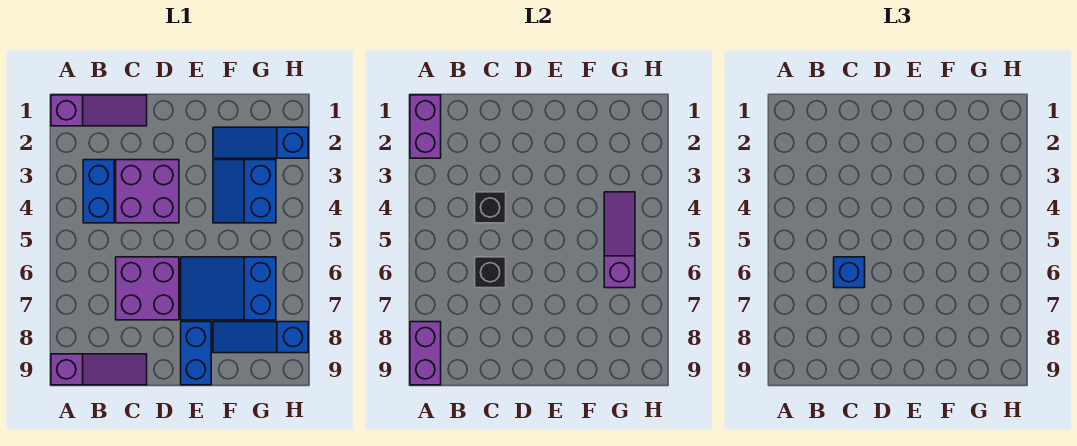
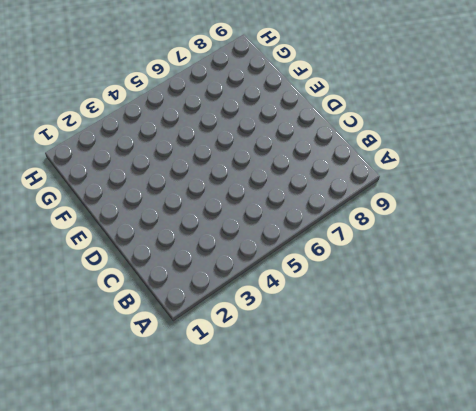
none -> purple 1x3 slope [51,95,147,126]
none -> purple 1x3 slope [51,354,147,385]
none -> blue 1x2 brick [83,160,114,223]

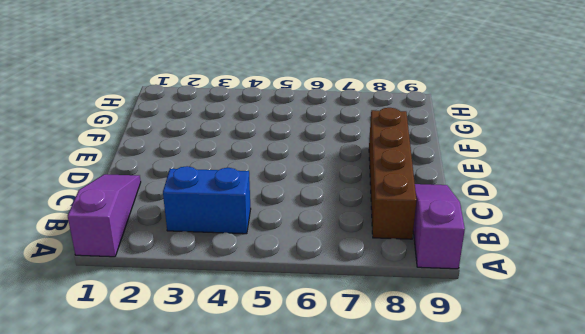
brown 1x4 brick [369,108,416,239] -> blue 1x2 brick [181,322,211,385]
none -> purple 2x2 brick [116,160,179,223]
none -> purple 2x2 brick [116,257,179,320]
none -> blue 2x3 slope [181,257,276,320]

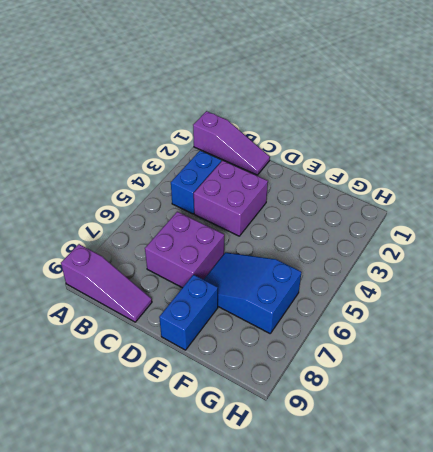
none -> blue 1x3 slope [213,127,308,158]
none -> blue 2x2 slope [213,160,276,223]
none -> blue 1x3 slope [213,322,308,353]

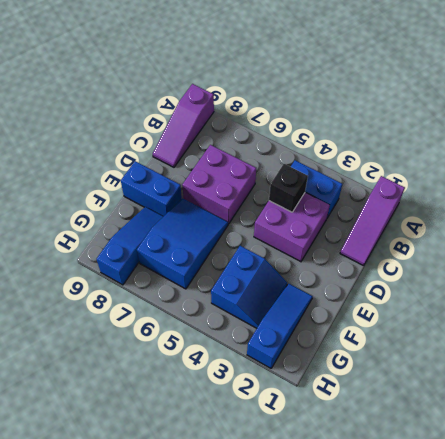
blue 2x2 slope [211,246,287,328] -> blue 2x2 slope turned to [213,160,276,223]
none -> purple 1x2 brick [410,95,441,158]
none -> purple 1x2 brick [410,322,441,385]
none -> black 1x1 brick [475,257,506,288]

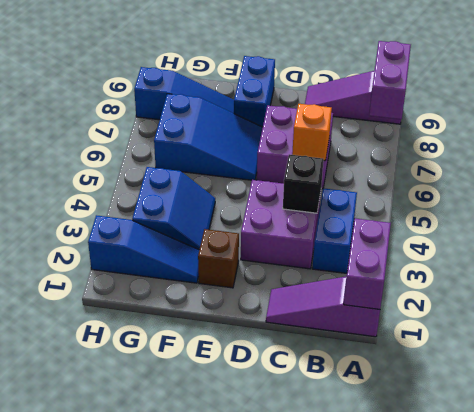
orange 1x1 brick [292,104,332,161] -> black 1x1 brick [475,257,506,288]
brown 1x1 brick [198,229,239,288] -> none
none -> purple 1x3 slope [604,192,635,288]
none -> blue 1x1 brick [834,257,865,288]

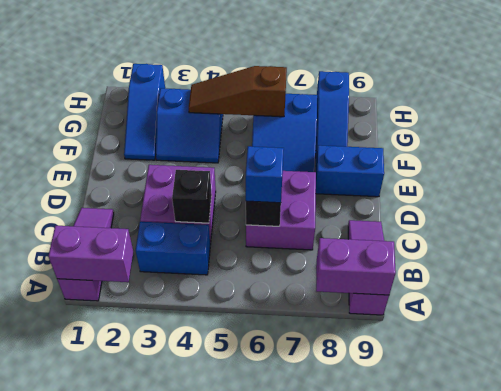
brown 1x3 slope [189,66,287,117] -> purple 1x3 slope [604,192,635,288]

